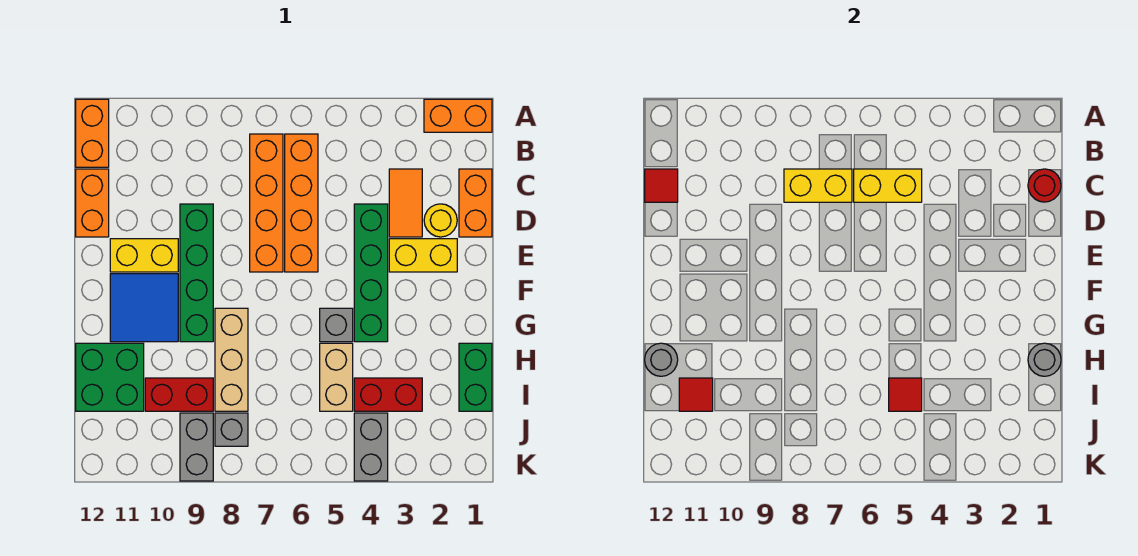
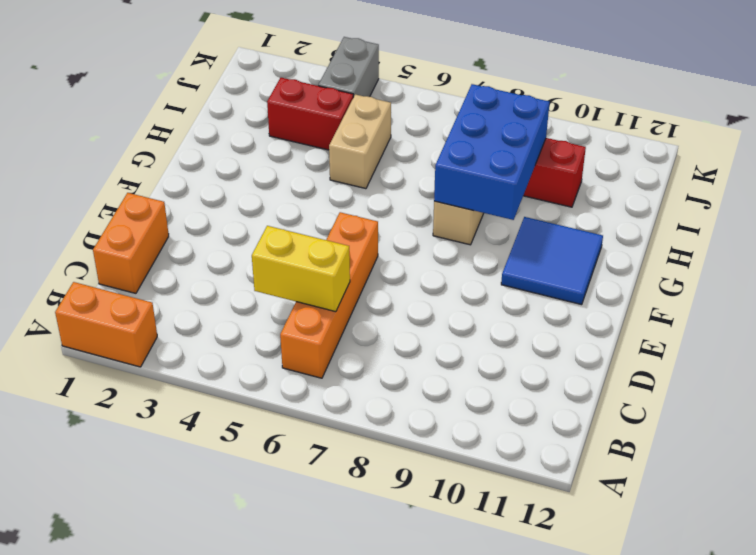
blue 2x3 brick [434,84,550,220] -> none
none -> orange 1x2 brick [76,99,109,167]
none -> orange 1x4 brick [250,134,283,272]
none -> orange 1x2 tile [389,169,422,237]
none -> orange 1x2 brick [76,169,109,237]

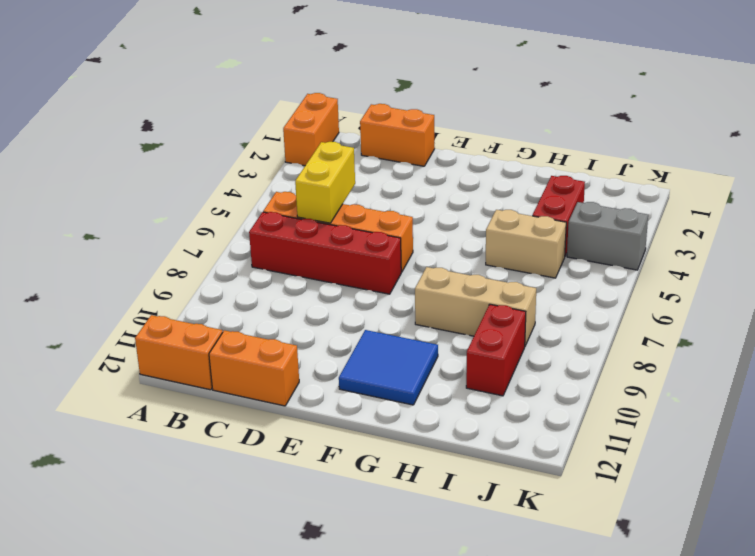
red 1x4 brick [249,212,401,294] -> orange 1x4 brick [250,134,283,272]
none -> orange 1x2 tile [389,169,422,237]
none -> yellow 1x1 round brick [424,204,457,237]
none -> green 1x4 brick [354,204,388,342]
none -> green 1x4 brick [180,204,213,342]

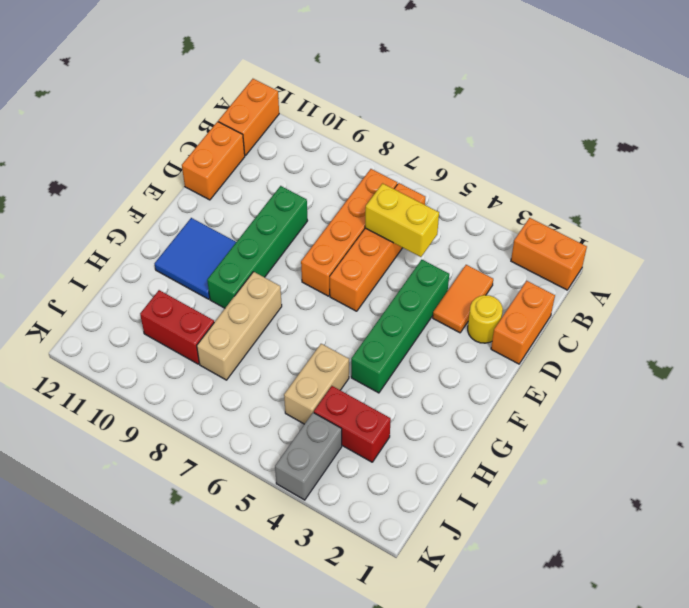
none -> yellow 1x2 brick [389,239,457,272]
none -> yellow 1x2 brick [110,239,178,272]
none -> grey 1x1 brick [320,308,353,342]
none -> green 1x2 brick [459,343,492,411]

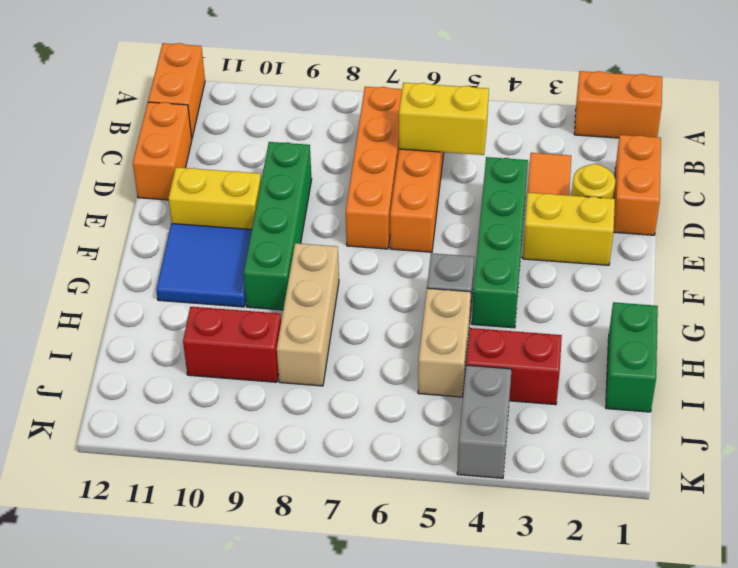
none -> green 2x2 brick [76,343,144,411]
none -> grey 1x1 brick [215,413,248,446]
none -> grey 1x2 brick [180,413,213,481]
none -> red 1x1 round brick [1028,169,1061,202]

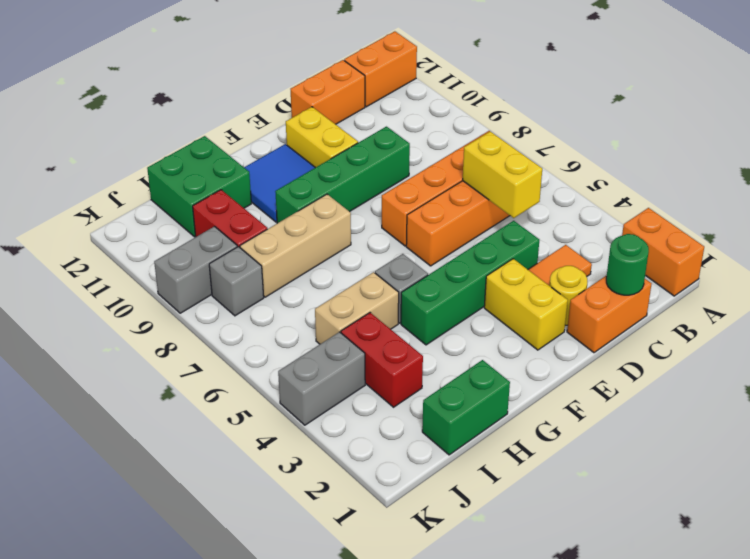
green 1x1 round brick [606,234,649,295] -> red 1x1 round brick [1028,169,1061,202]
none -> yellow 1x2 brick [784,169,852,202]
none -> red 1x1 tile [645,169,678,202]
none -> grey 1x1 round brick [1028,343,1061,376]
none -> grey 1x1 round brick [645,343,678,376]

